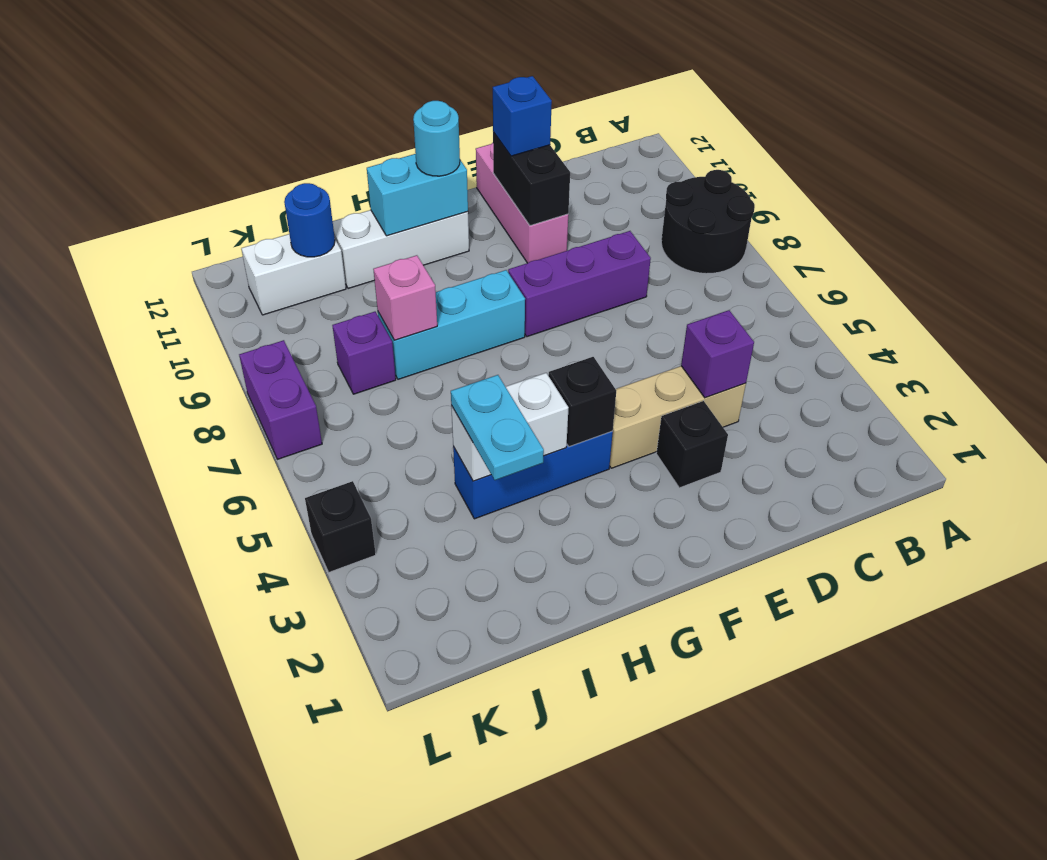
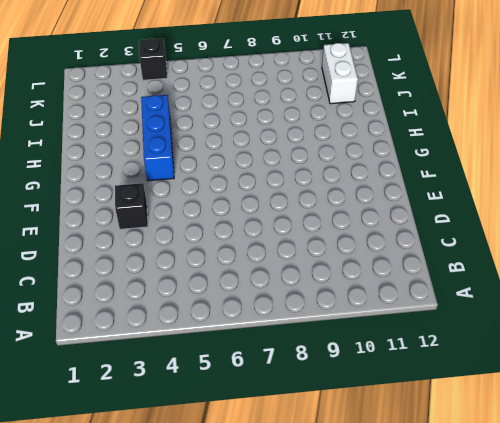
none -> black 2x2 round brick [661,170,755,274]
none -> tan 1x3 brick [610,366,746,468]
none -> purple 1x3 brick [508,231,651,337]

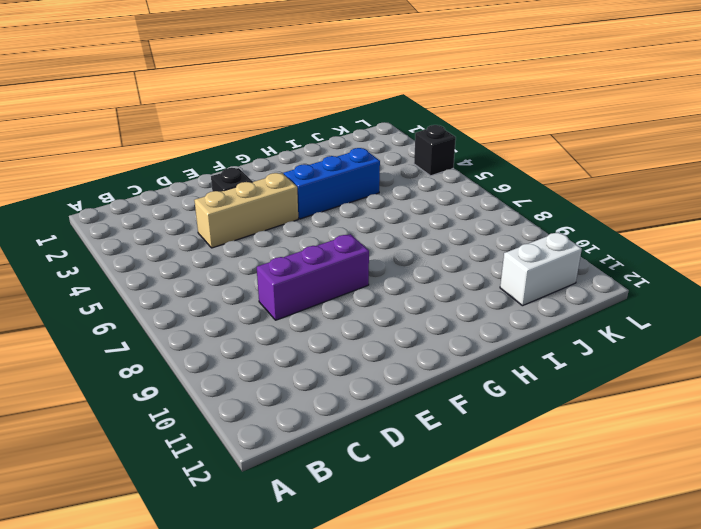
none -> black 2x2 round brick [661,170,755,274]
none -> pink 1x3 brick [476,143,568,263]
none -> cyan 1x3 brick [378,270,525,379]

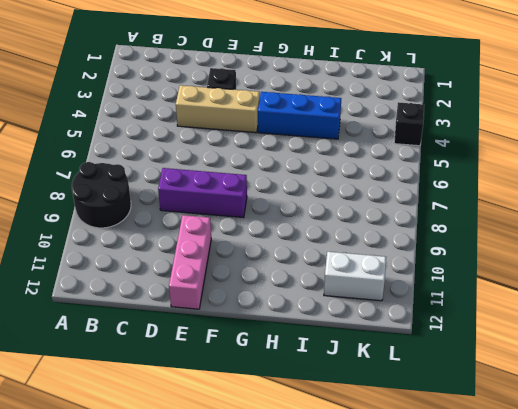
none -> cyan 1x3 brick [378,270,525,379]
none -> white 1x3 brick [333,210,469,289]
none -> purple 1x1 brick [332,312,396,394]

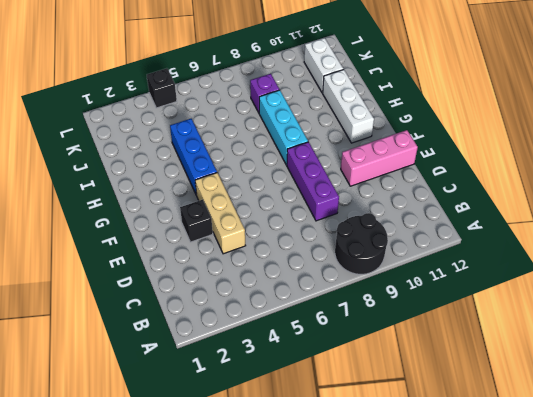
none -> purple 1x2 brick [239,340,322,459]
none -> purple 1x1 brick [681,310,754,398]
none -> black 1x2 brick [493,132,570,226]

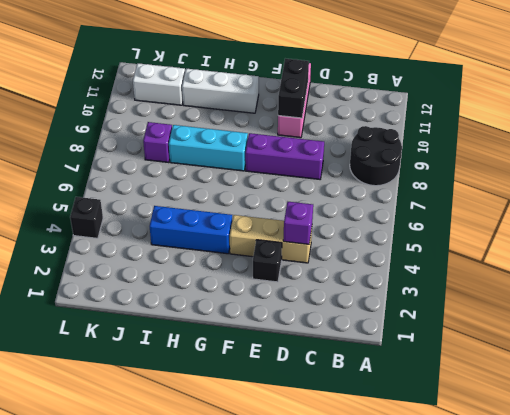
none -> purple 1x2 brick [239,340,322,459]
none -> black 1x1 brick [548,357,616,447]
none -> cyan 1x2 brick [367,154,468,236]

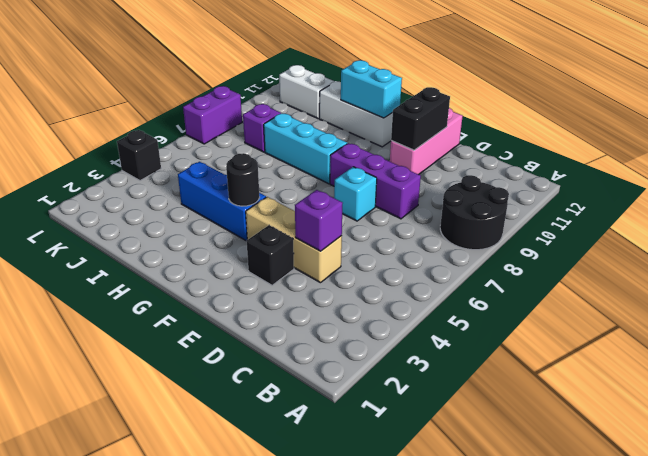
cyan 1x1 brick [334,167,377,221] -> none
black 1x1 round brick [226,153,260,206] -> black 1x1 brick [548,357,616,447]
none -> white 1x2 brick [451,373,569,481]
none -> pink 1x1 brick [373,255,437,340]
none -> blue 1x1 round brick [284,183,335,257]

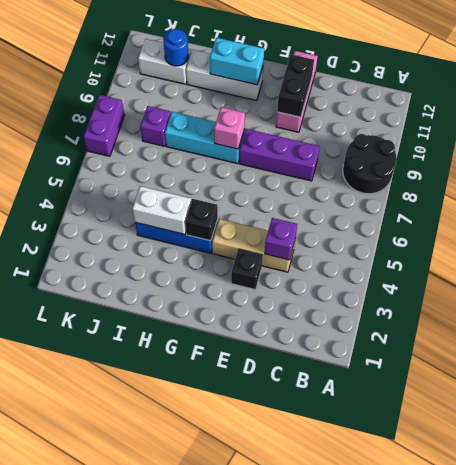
pink 1x1 brick [214,107,245,149] -> pink 1x1 brick moved to [373,255,437,340]
none -> black 1x1 brick [305,481,376,572]
none -> blue 1x1 brick [493,76,552,156]
none -> cyan 1x1 round brick [413,101,460,176]

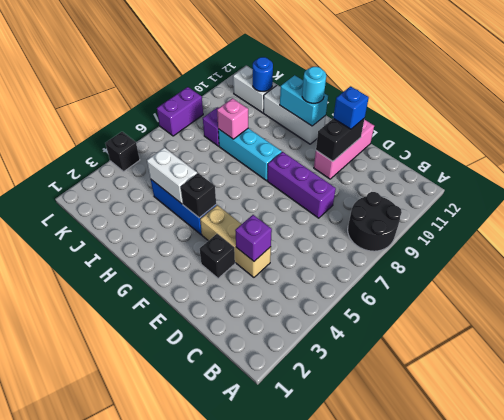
none -> cyan 1x2 plate [451,375,544,480]

